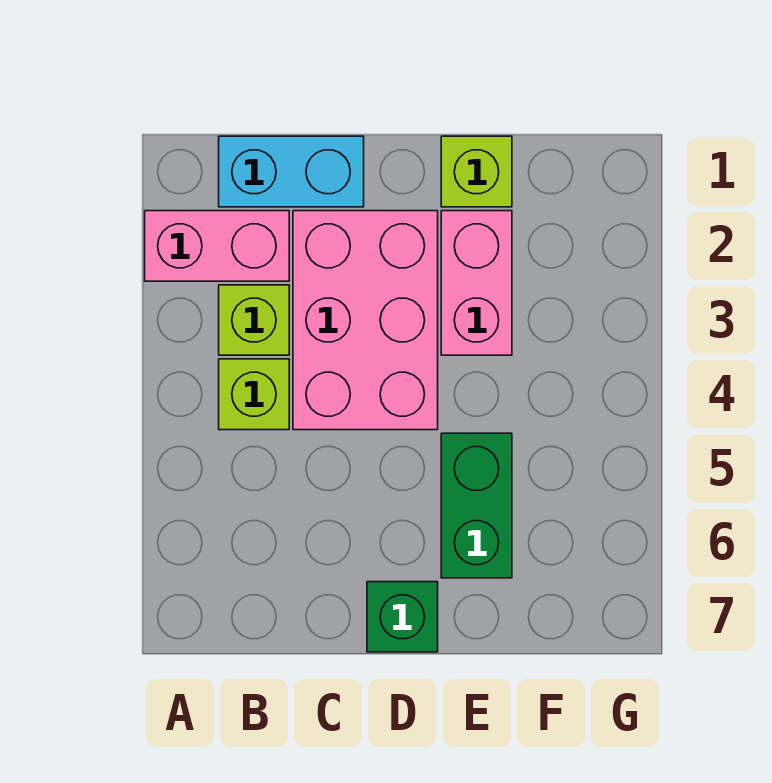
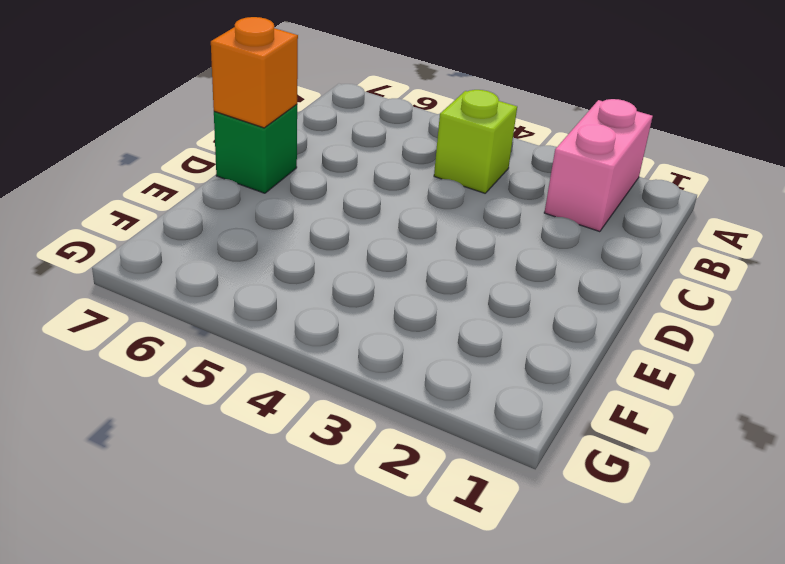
orange 1x1 brick [211,17,298,128] -> none
none -> cyan 1x2 brick [219,136,364,207]
none -> lime 1x1 brick [219,285,289,355]

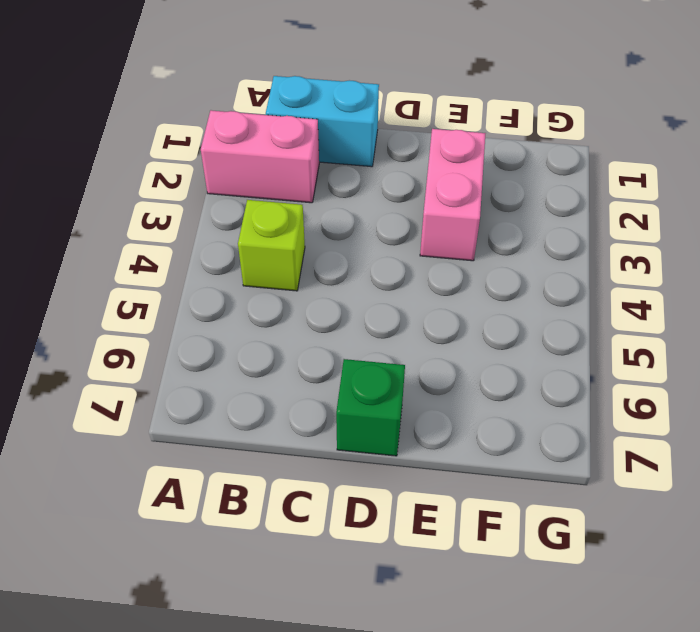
none -> lime 1x1 brick [219,285,289,355]
none -> pink 2x3 brick [293,211,438,430]

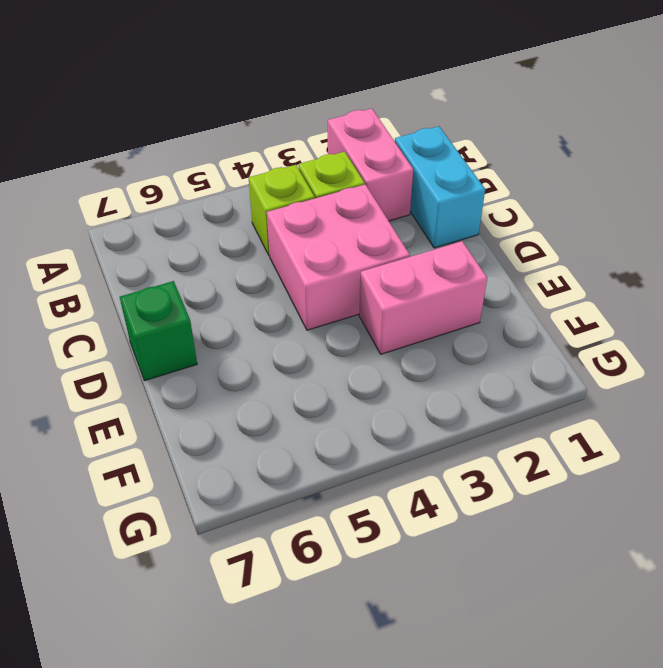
pink 2x2 brick [267,184,410,330] -> pink 2x3 brick [293,211,438,430]
none -> lime 1x1 brick [441,136,512,207]
none -> green 1x2 brick [441,433,512,578]

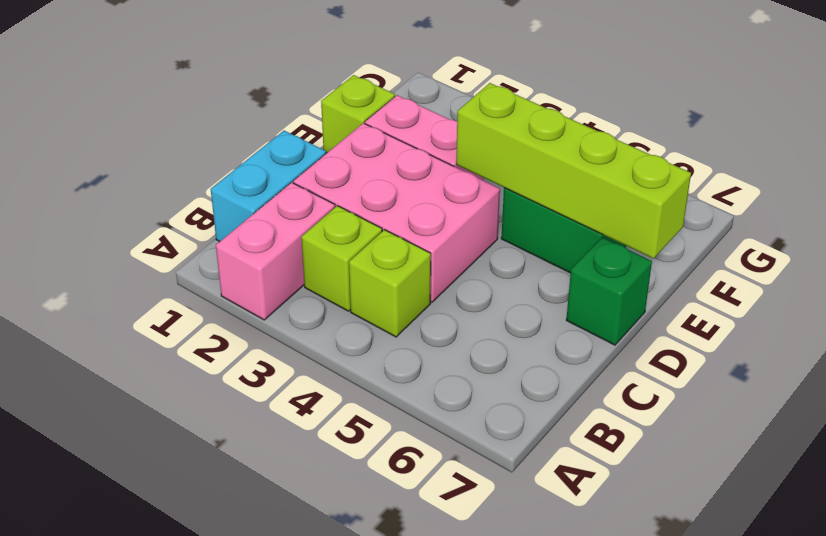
lime 1x4 brick [456,83,691,259] -> none

